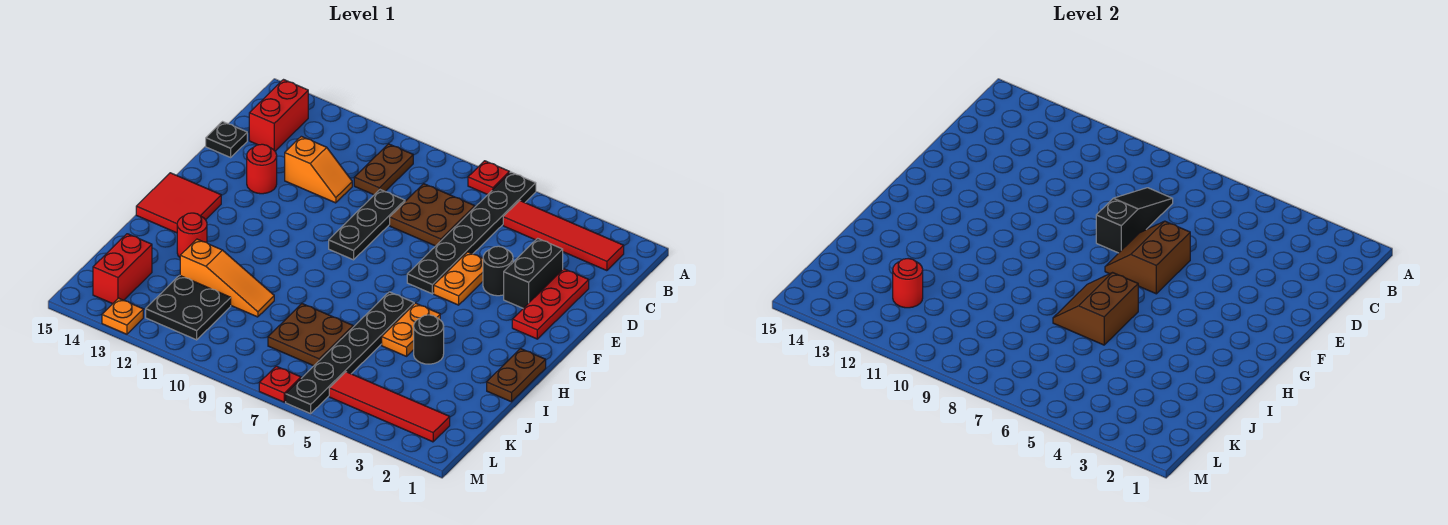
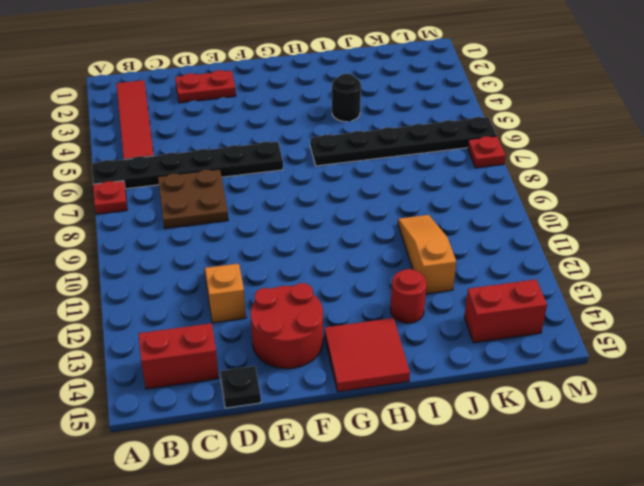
red 1x2 plate [175,70,236,103] -> red 1x3 plate [512,269,589,339]
red 2x2 round brick [250,283,323,369] -> red 1x1 round brick [247,144,277,194]
none -> brown 1x2 plate [354,144,413,195]
none -> black 1x2 brick [504,238,563,308]
none -> black 1x3 plate [329,190,405,260]
none -> black 1x1 round brick [483,246,513,296]

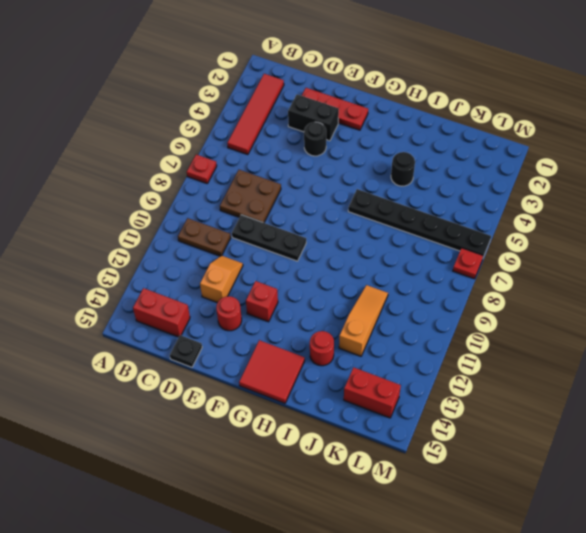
red 1x1 brick [246,281,278,322] -> none
none -> black 1x6 plate [407,172,536,294]
none -> orange 1x2 plate [434,252,483,305]
none -> brown 1x2 plate [487,349,546,402]
none -> orange 1x2 plate [382,303,440,356]

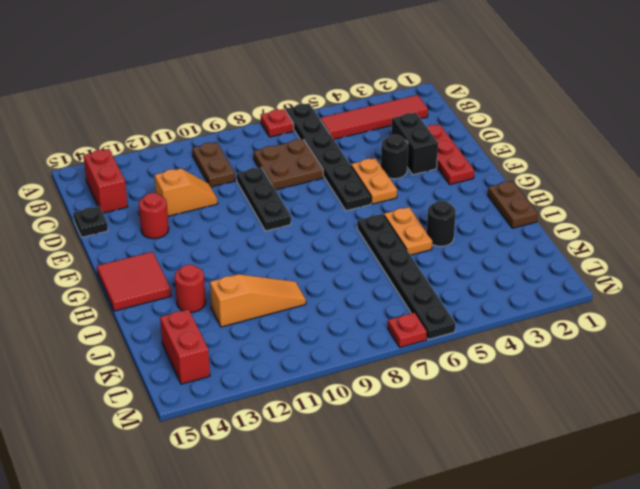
none -> brown 2x2 plate [268,304,353,366]
none -> black 2x2 plate [146,275,231,340]
none -> red 1x4 tile [329,372,450,442]
none -> orange 1x1 plate [102,298,143,334]

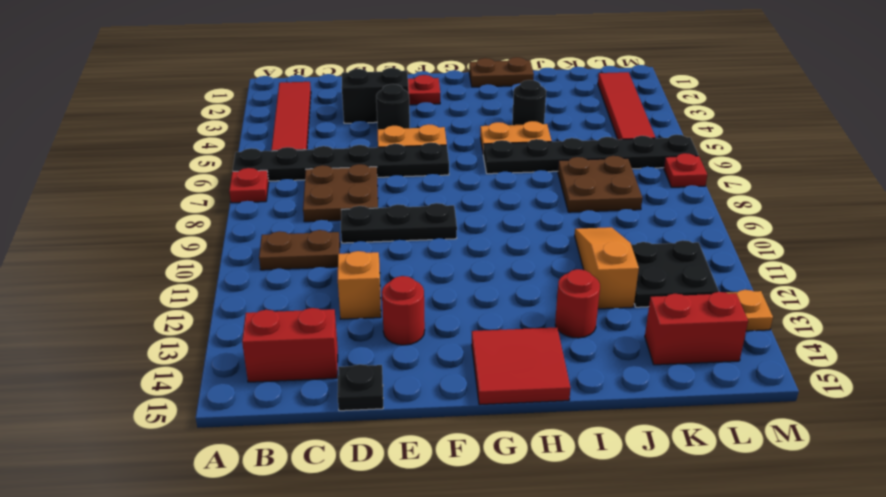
none -> black 1x3 slope [1096,188,1173,253]
none -> brown 2x2 slope [1105,221,1190,294]
none -> brown 2x2 slope [1053,273,1138,345]
none -> red 1x1 round brick [893,259,923,308]

